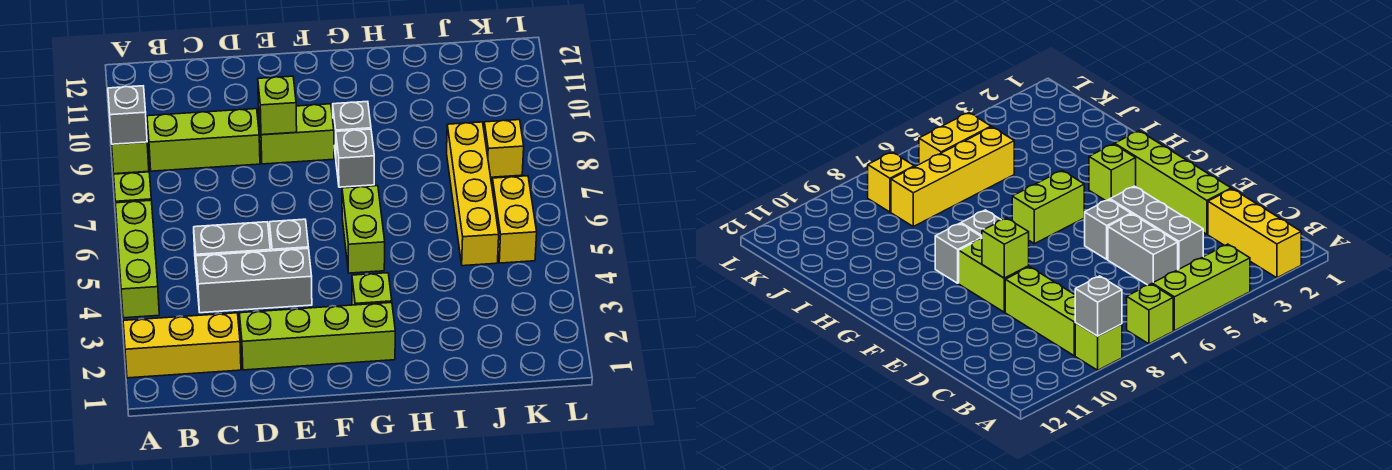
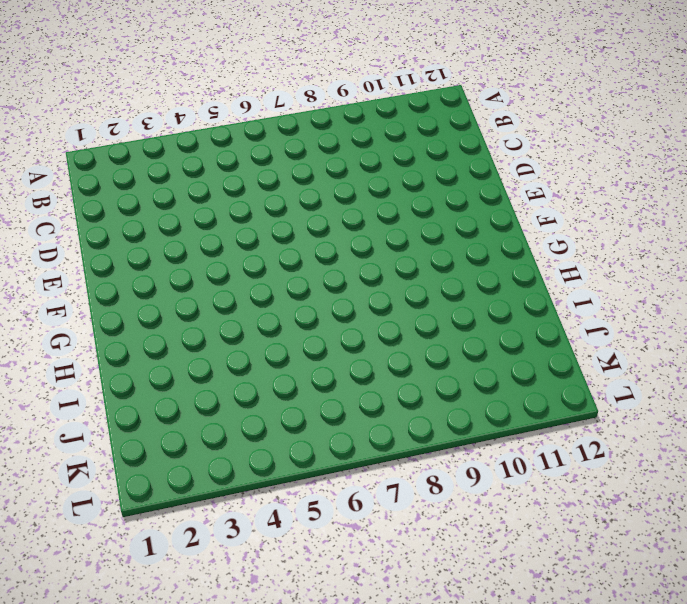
none -> yellow 1x3 brick [123,313,241,378]
none -> lime 1x3 brick [115,200,159,318]
none -> lime 1x1 brick [114,172,151,203]

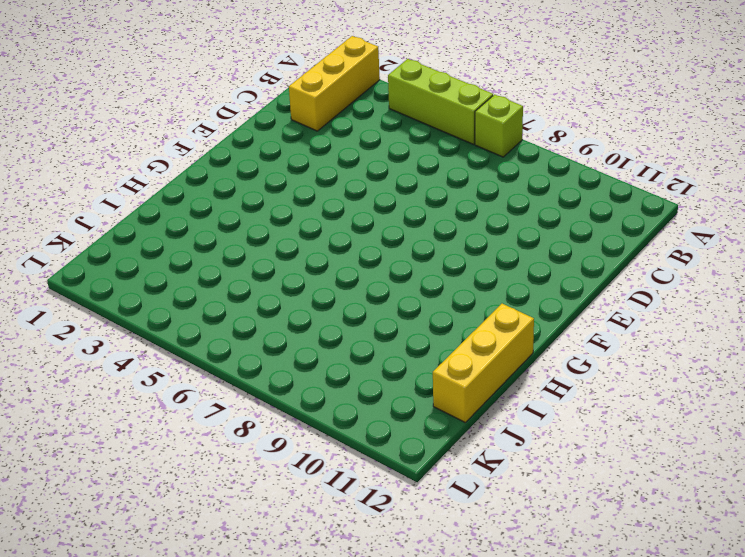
yellow 1x3 brick [433,304,534,422] -> none
none -> lime 1x1 brick [112,142,149,174]
none -> lime 1x3 brick [147,109,260,171]
none -> grey 1x3 brick [196,248,312,313]

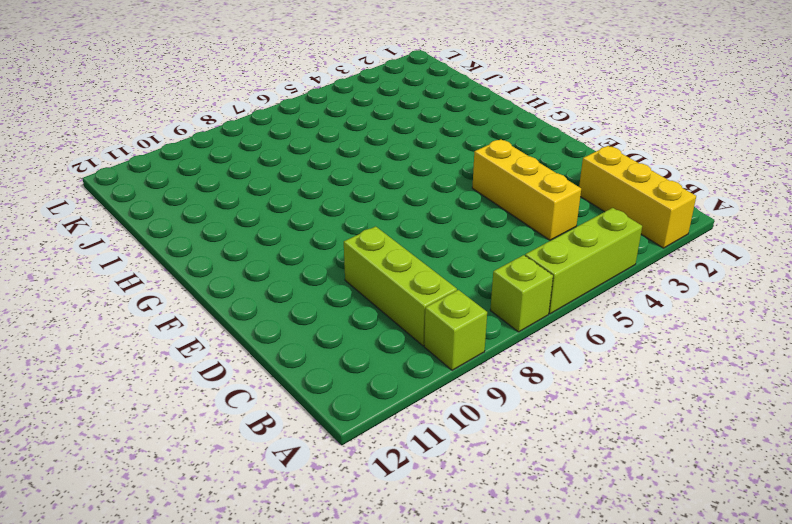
yellow 1x3 brick [472,139,581,240] -> grey 1x3 brick [196,248,312,313]
none -> grey 1x2 brick [194,222,270,276]
none -> lime 1x4 brick [239,303,395,370]
none -> grey 1x1 brick [270,219,309,251]

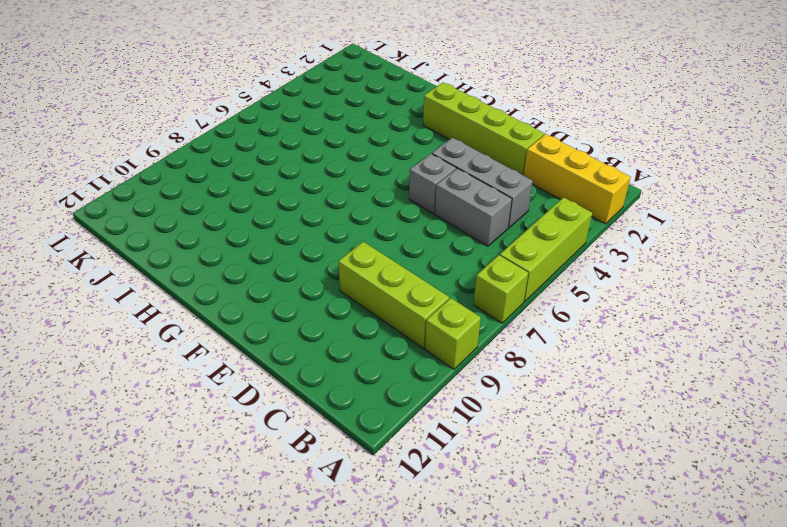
none -> lime 1x2 brick [259,104,334,164]
none -> lime 1x1 brick [352,273,392,305]
none -> lime 1x2 brick [342,186,385,273]

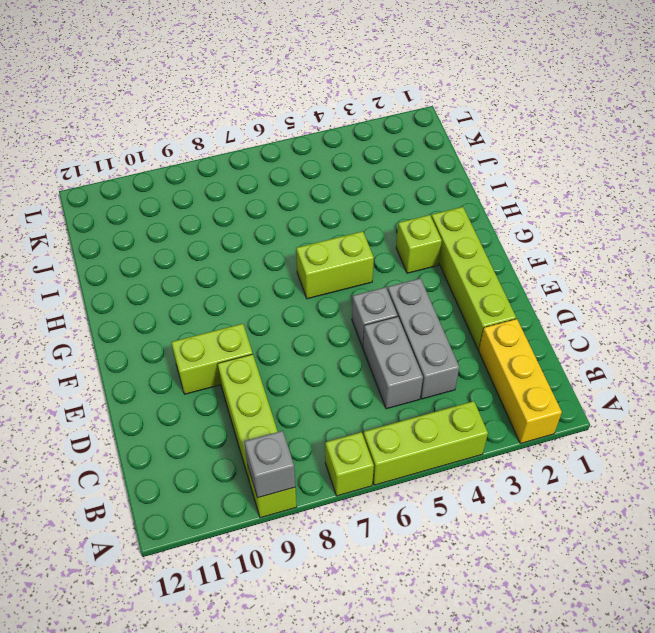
lime 1x2 brick [171,324,253,394] -> lime 1x2 brick turned to [259,104,334,164]
none -> grey 1x1 brick [336,129,374,187]
none -> grey 1x1 brick [333,101,371,157]
none -> yellow 1x4 brick [447,122,499,266]

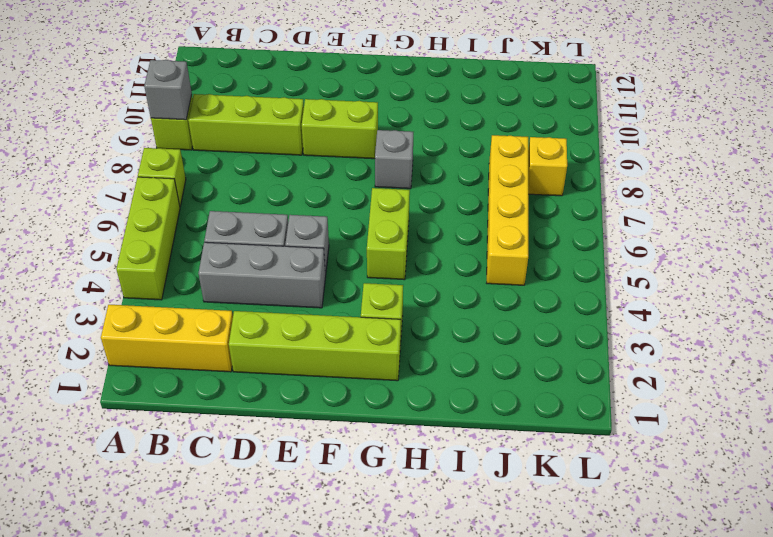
none -> grey 1x1 brick [333,101,371,157]
none -> yellow 1x2 brick [492,176,537,263]
none -> lime 1x1 brick [258,76,297,135]

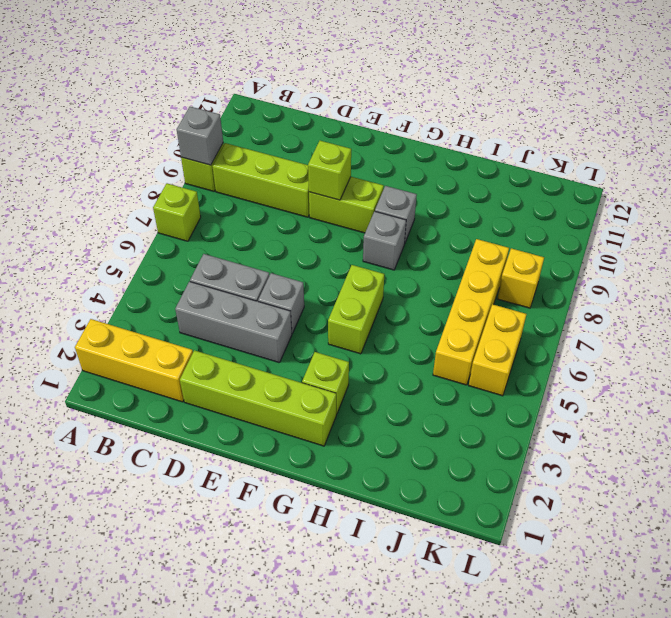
none -> lime 1x3 brick [115,200,159,318]

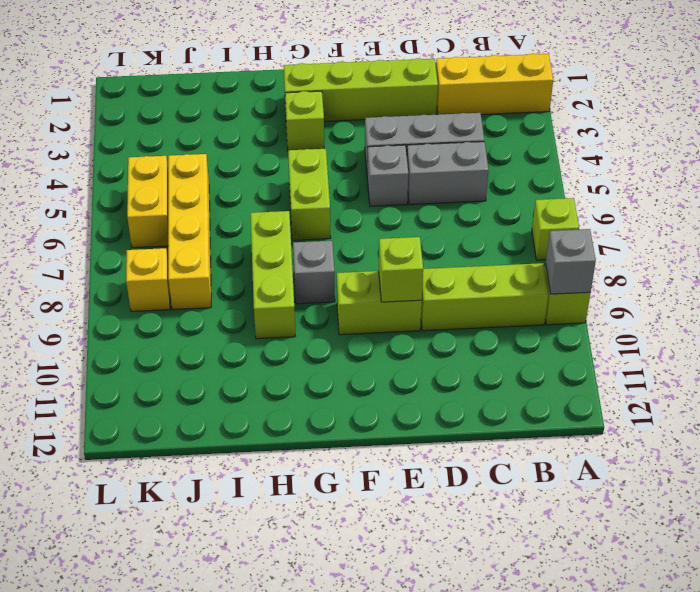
lime 1x3 brick [250,211,295,339] -> lime 1x3 brick moved to [115,200,159,318]
none -> grey 1x1 brick [333,101,371,157]

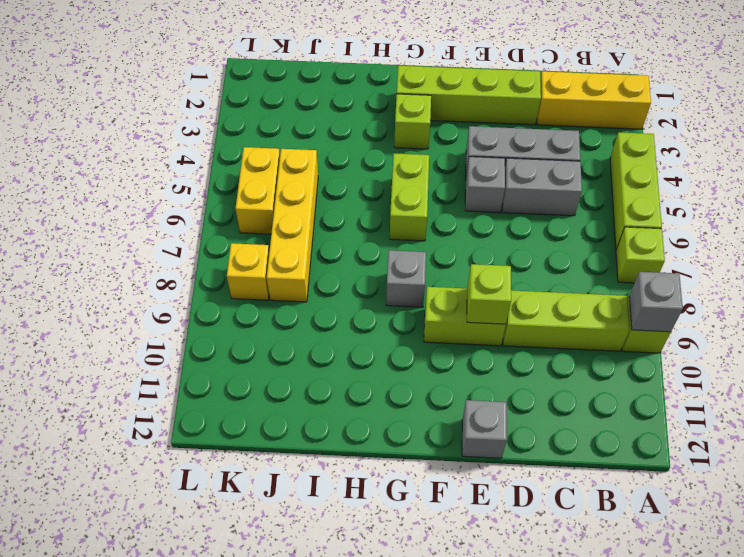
grey 1x1 brick [462,400,507,458] -> grey 1x1 brick moved to [333,101,371,157]

